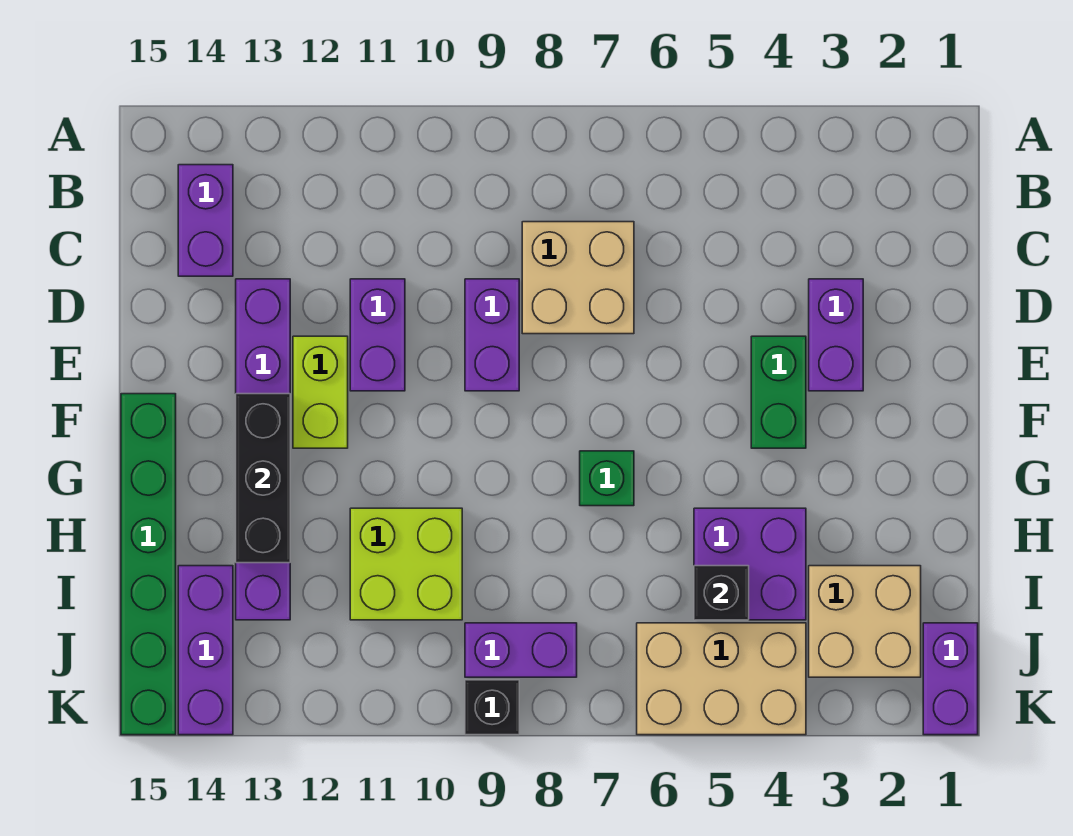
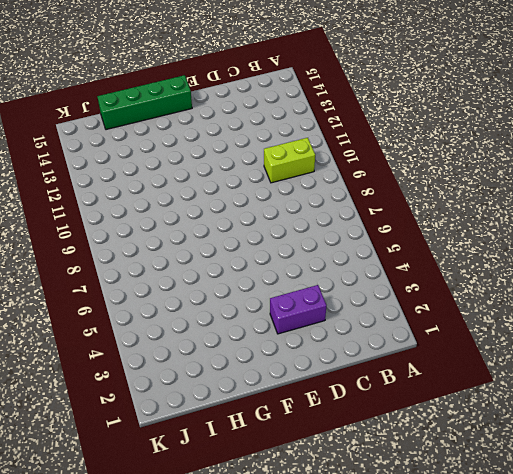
lime 1x2 brick [264,138,315,183] -> lime 1x2 brick moved to [293,336,348,448]
green 1x4 brick [97,75,192,130] -> green 1x6 brick [121,394,176,735]
none -> purple 1x2 brick [178,165,233,276]
none -> tan 2x2 brick [522,222,634,334]
none -> purple 1x2 brick [465,279,519,391]

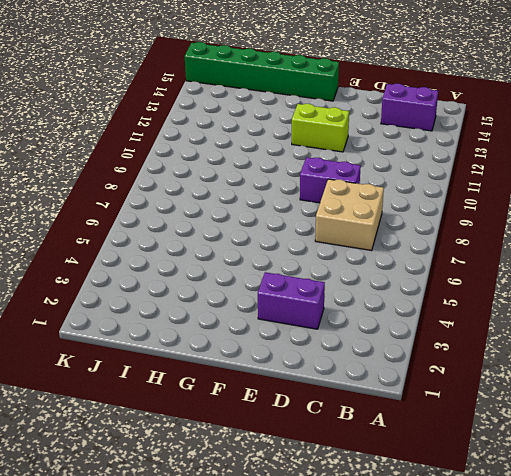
none -> purple 1x2 brick [350,279,405,391]
none -> purple 1x6 brick [236,279,290,620]
none -> green 1x2 brick [751,336,806,448]

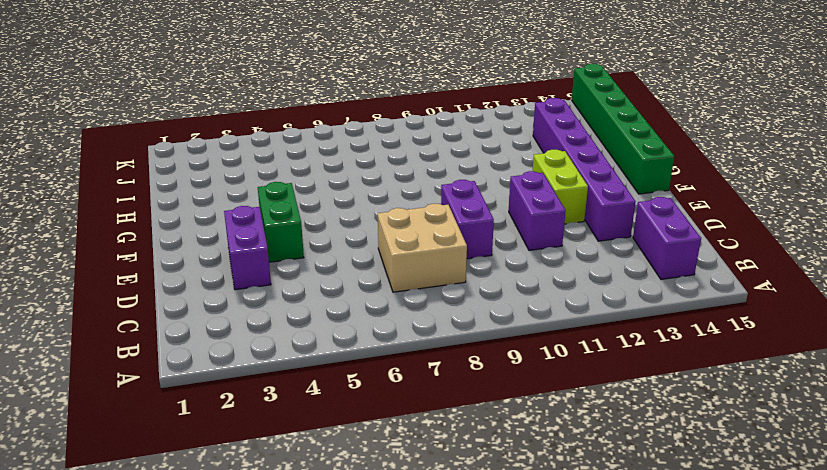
none -> green 1x1 brick [580,451,634,506]
none -> purple 2x2 brick [694,508,806,620]
none -> lime 2x2 brick [350,508,462,620]

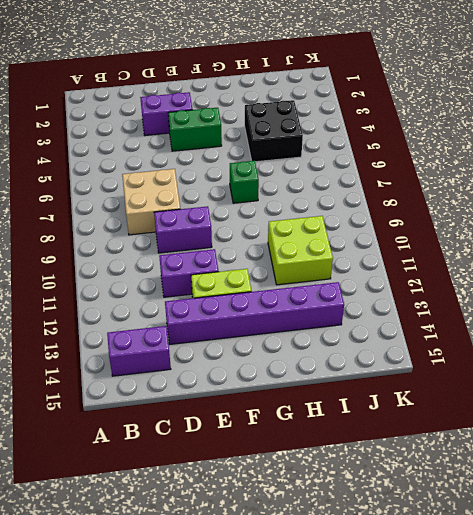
black 2x2 brick [245,100,303,162] -> purple 2x2 brick [694,508,806,620]
none -> green 1x6 brick [121,394,176,735]
none -> tan 2x2 brick [809,566,921,677]
none -> purple 1x3 brick [178,566,233,735]

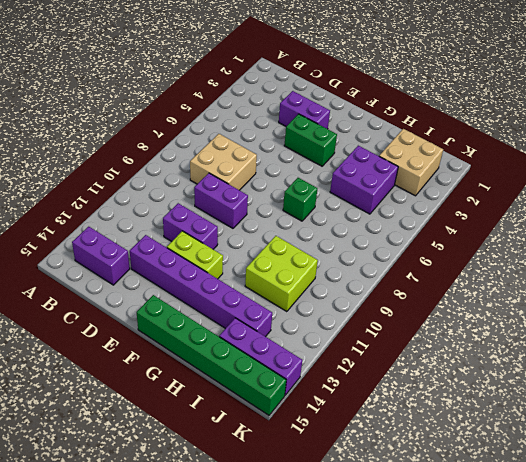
none -> purple 1x2 brick [923,623,978,735]
none -> tan 2x3 brick [637,623,806,735]
none -> purple 1x2 brick [465,623,577,677]

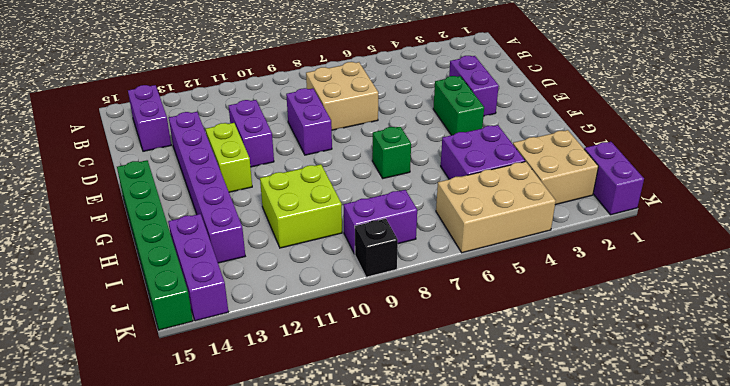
none -> black 1x3 brick [236,394,290,563]
none -> black 1x1 brick [694,566,749,620]

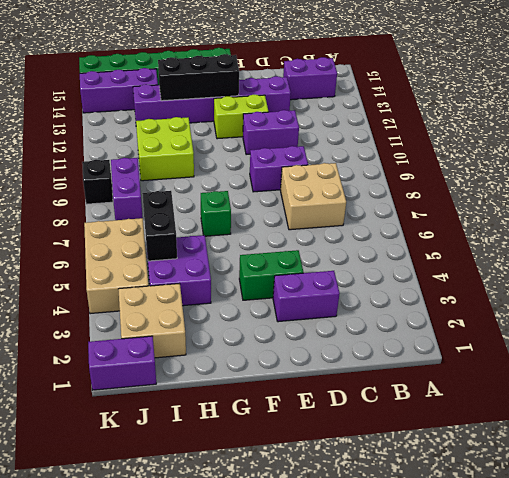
black 1x2 brick [142,191,177,261] -> black 1x1 brick [694,566,749,620]

